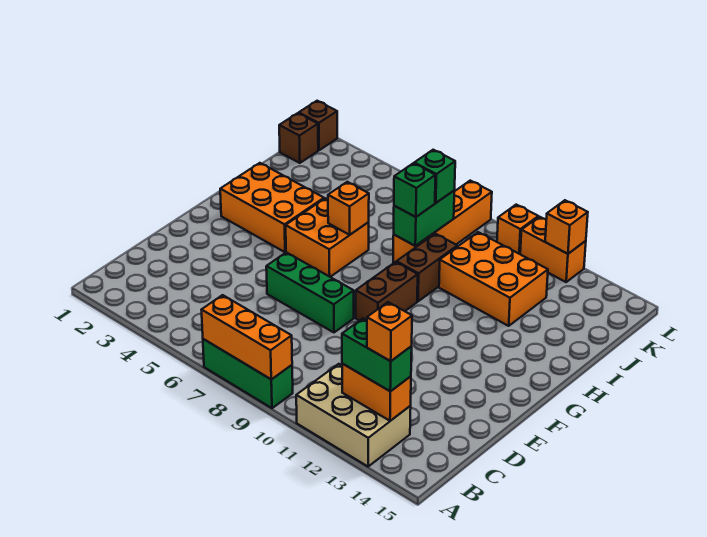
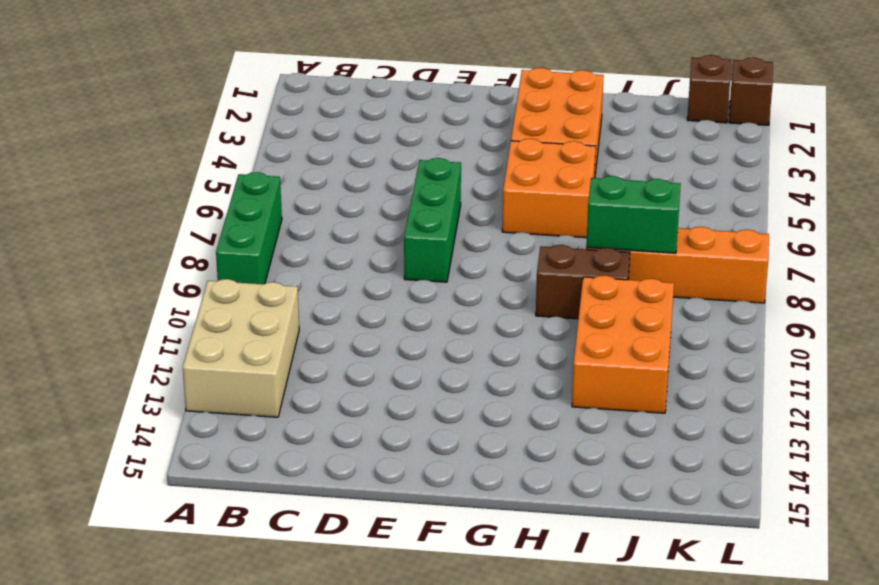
none -> brown 1x2 brick [356,262,418,321]
none -> orange 1x1 brick [497,205,538,254]
none -> orange 1x2 brick [520,217,586,282]

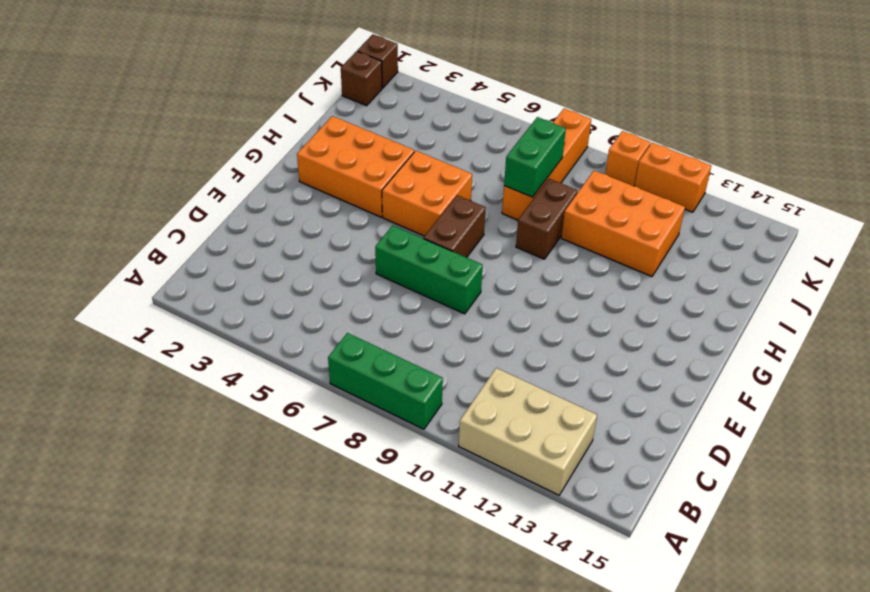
brown 1x2 brick [424,195,486,258] -> brown 1x2 brick moved to [356,262,418,321]
none -> orange 1x3 brick [202,295,292,379]
none -> orange 1x2 brick [342,364,411,421]
none -> orange 1x1 brick [328,182,369,235]

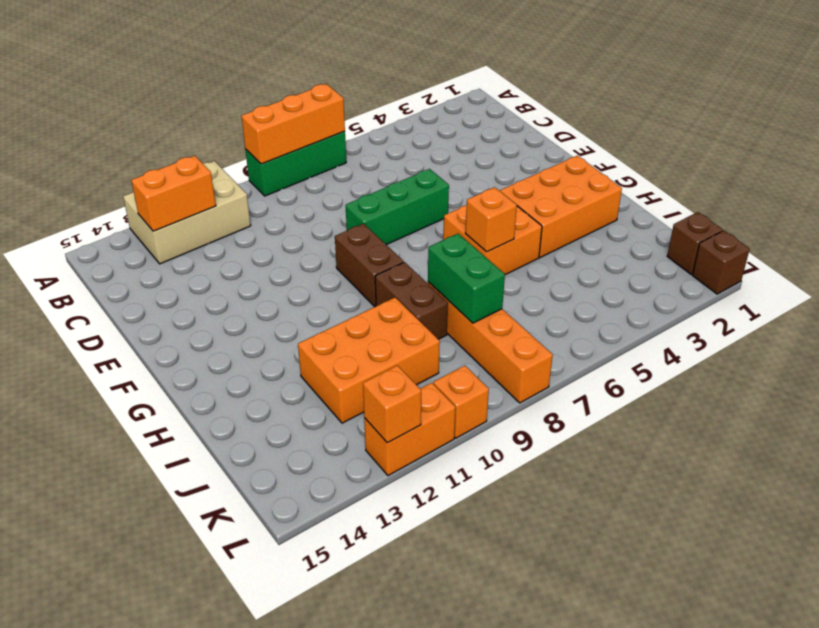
none -> green 1x2 brick [342,319,412,391]
none -> green 1x1 brick [394,163,436,217]
none -> green 1x1 brick [414,150,455,203]

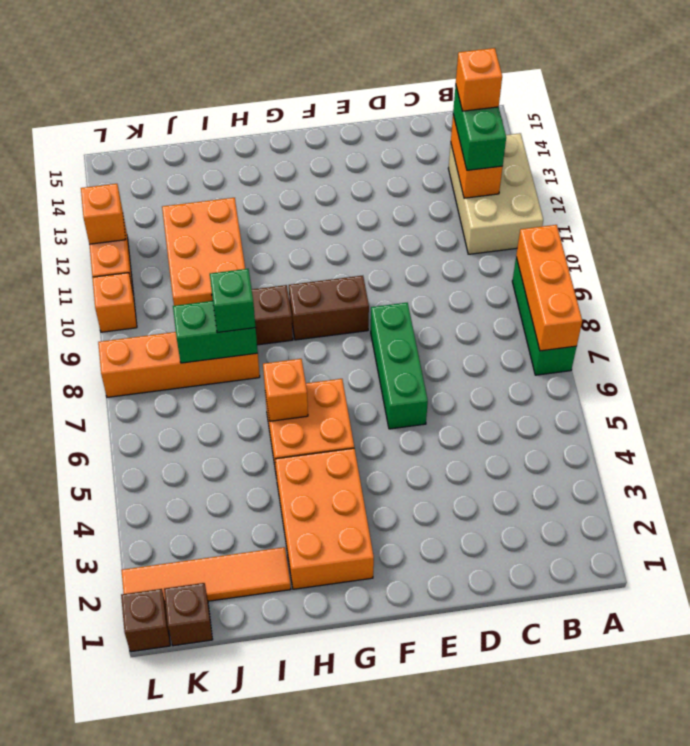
orange 1x4 tile [121,547,291,604] -> none
none -> green 1x1 brick [414,150,455,203]

